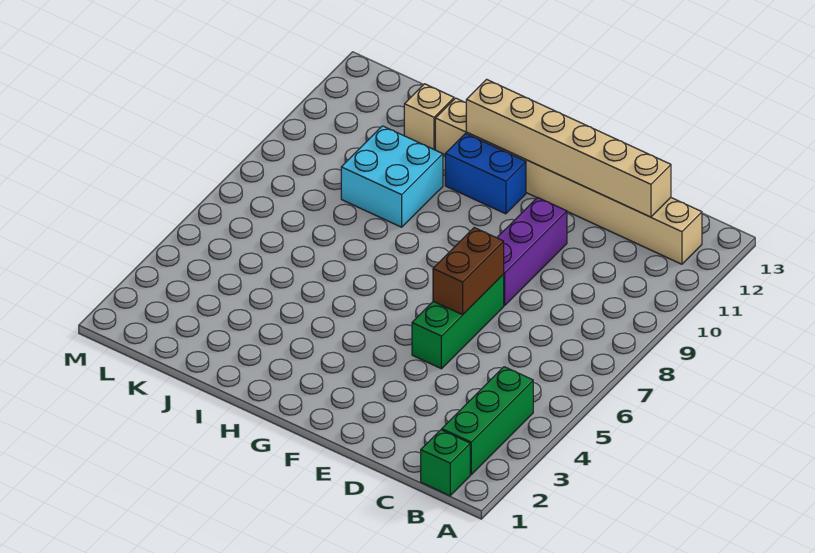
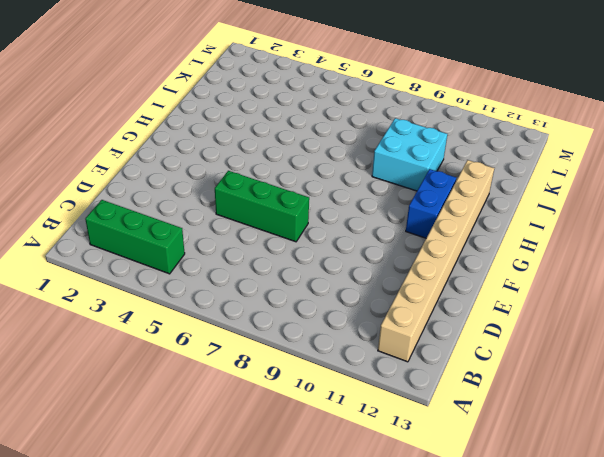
none -> green 1x1 brick [421,430,470,496]
none -> purple 1x3 brick [497,198,567,306]

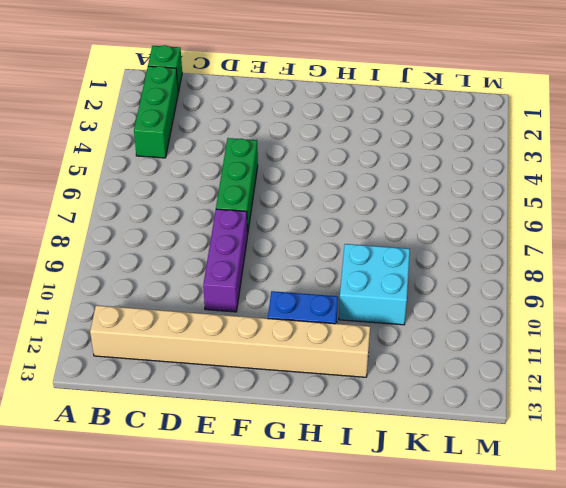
none -> tan 1x1 brick [404,84,454,150]
none -> tan 1x6 brick [466,79,671,217]

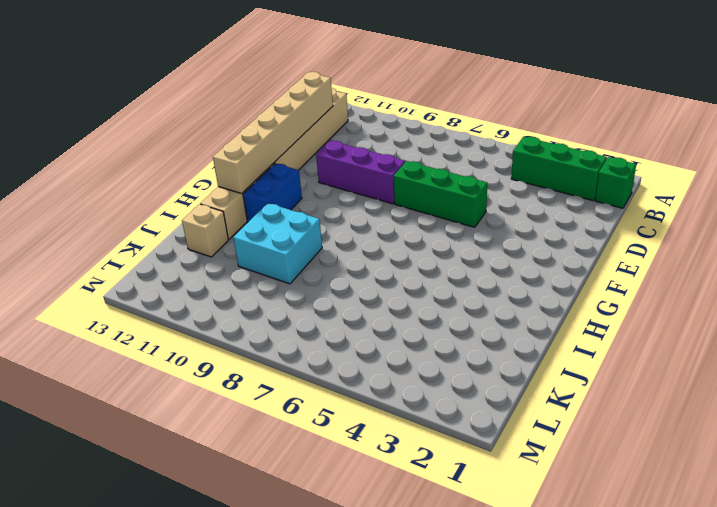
none -> brown 1x2 brick [433,228,504,315]

